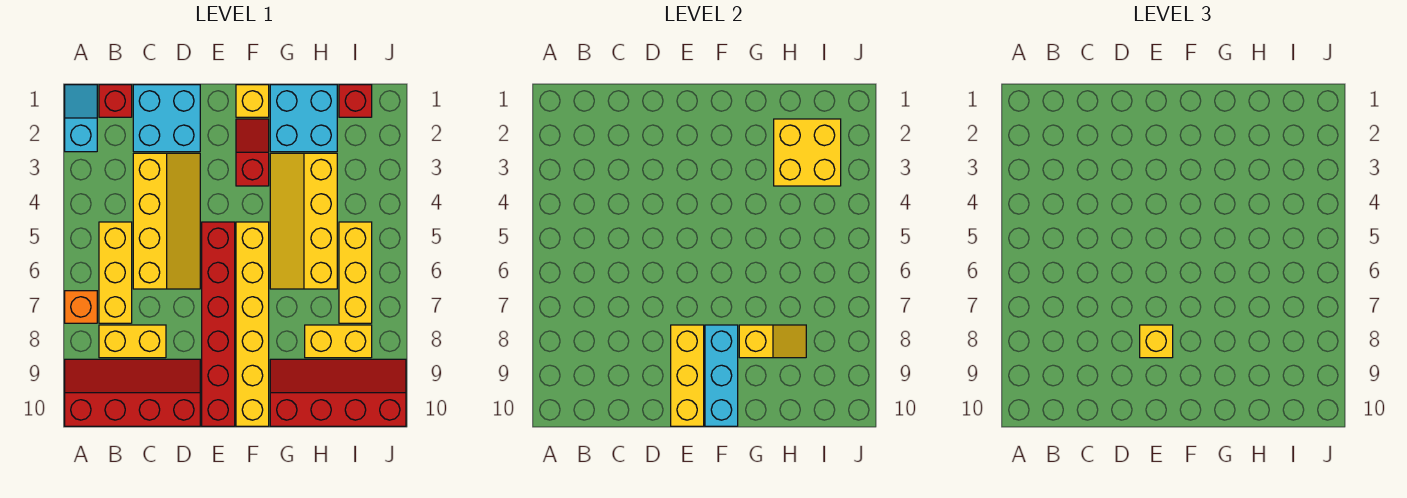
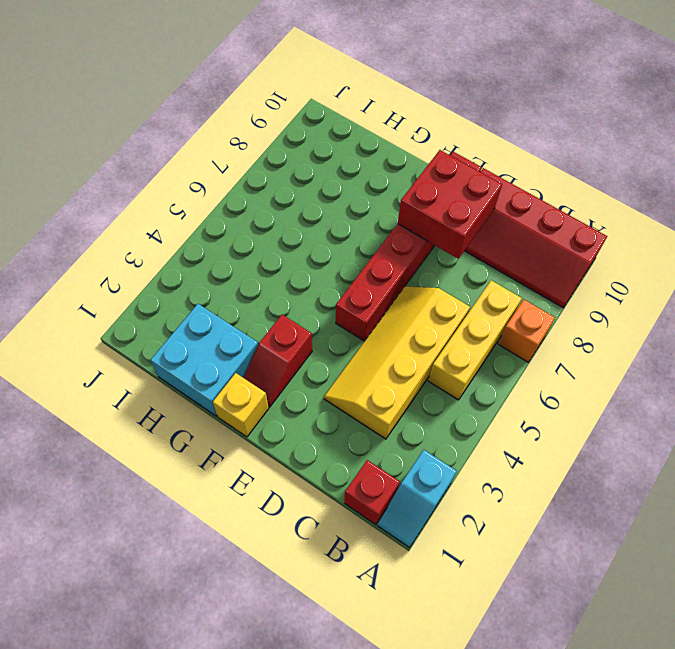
red 2x2 brick [398,150,502,259] -> yellow 1x3 brick [671,325,704,426]
none -> yellow 1x2 brick [99,325,166,358]
none -> cyan 2x2 brick [133,85,200,152]
none -> yellow 1x6 brick [236,222,269,426]

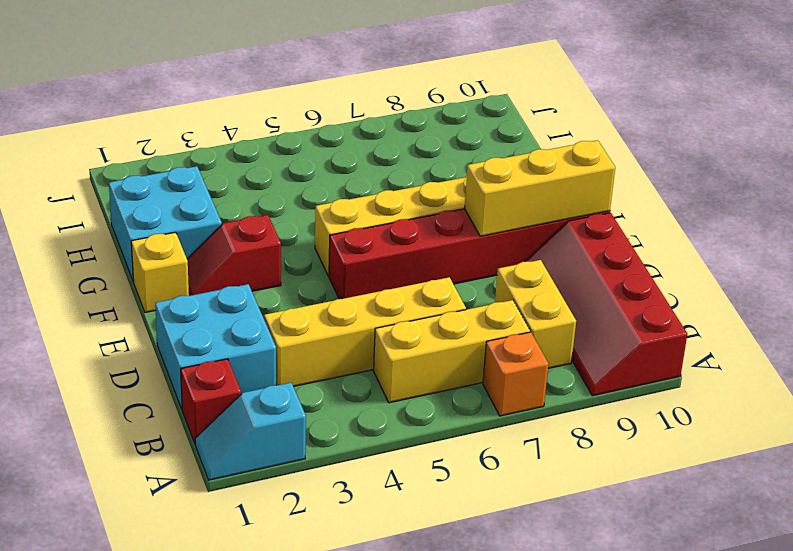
none -> yellow 2x4 slope [270,153,337,289]
none -> red 2x4 slope [270,359,406,426]
none -> yellow 1x2 brick [305,325,372,358]

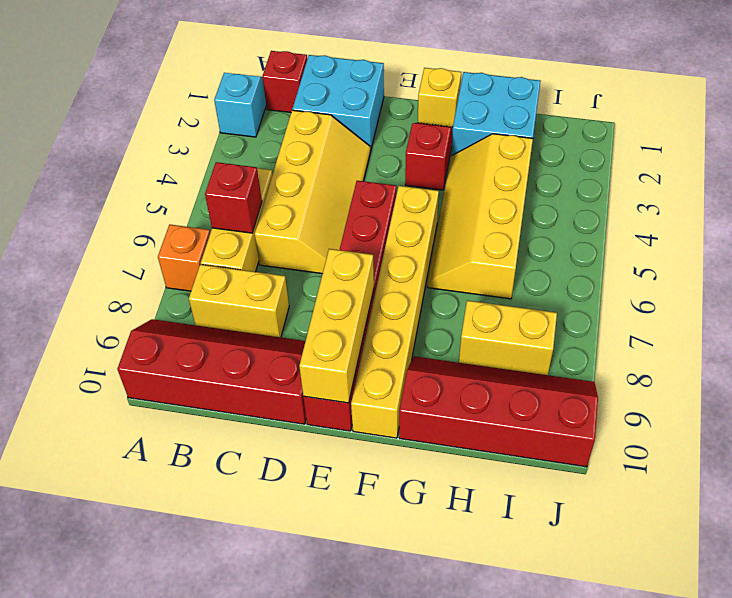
red 1x1 brick [205,162,262,233] -> red 1x1 brick moved to [339,85,372,117]
none -> yellow 1x3 brick [339,222,372,323]
none -> cyan 1x3 brick [705,325,738,426]
none -> yellow 1x2 slope [739,325,806,358]

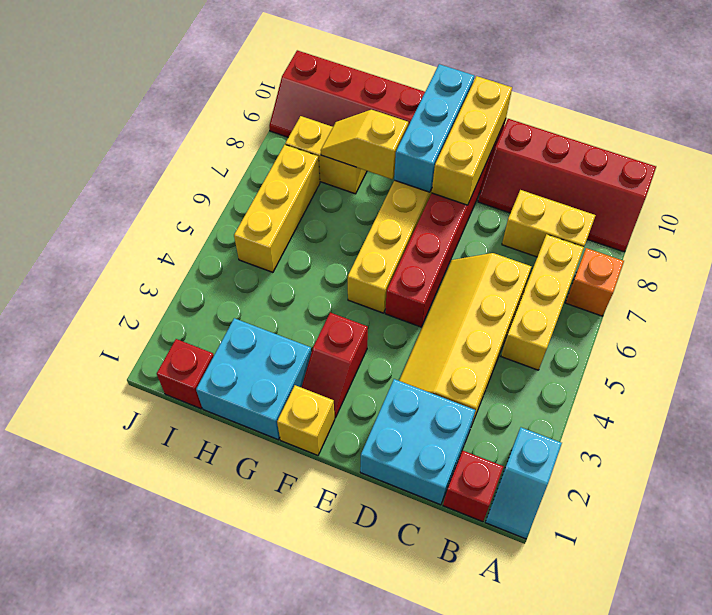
none -> yellow 2x4 slope [270,153,337,289]
none -> yellow 2x2 brick [774,119,841,186]
none -> yellow 1x1 brick [1140,325,1173,358]

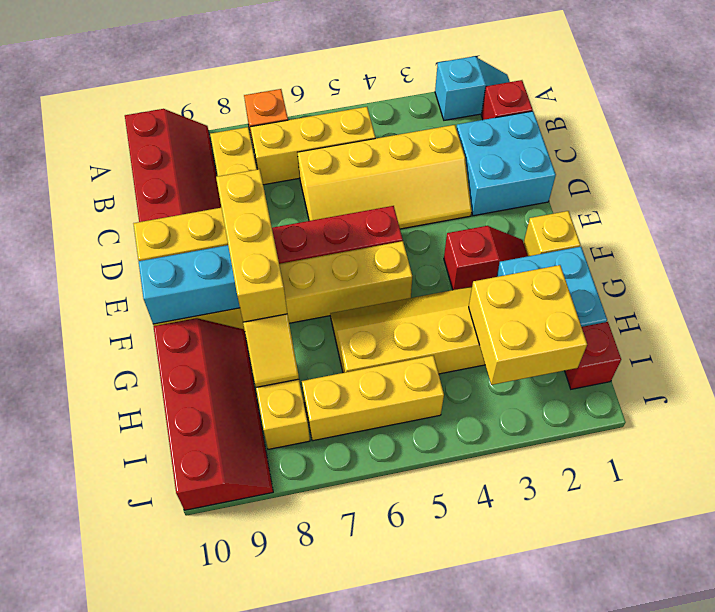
yellow 1x3 brick [216,169,287,322] -> yellow 1x1 brick [1140,325,1173,358]

